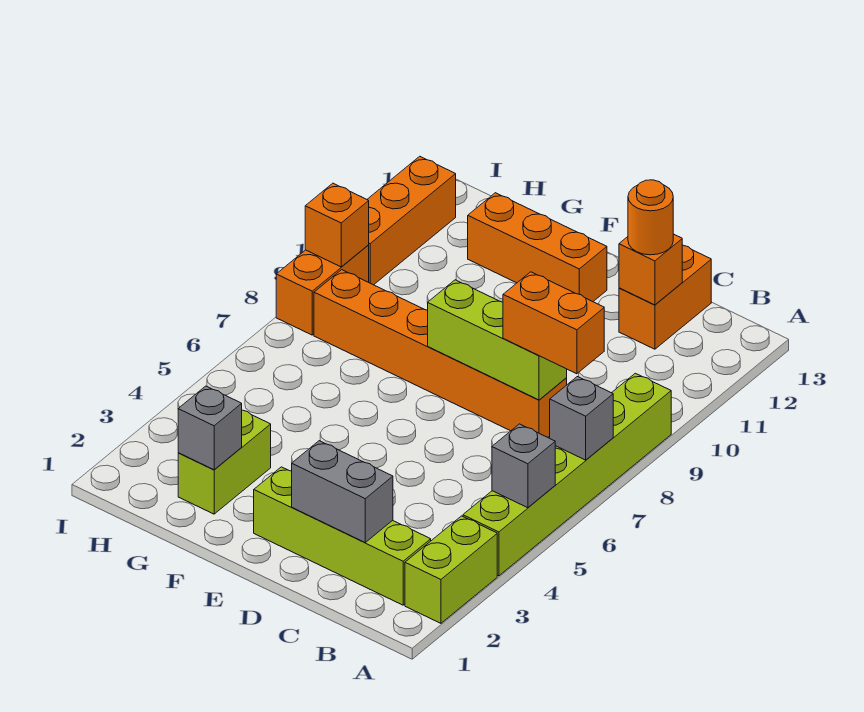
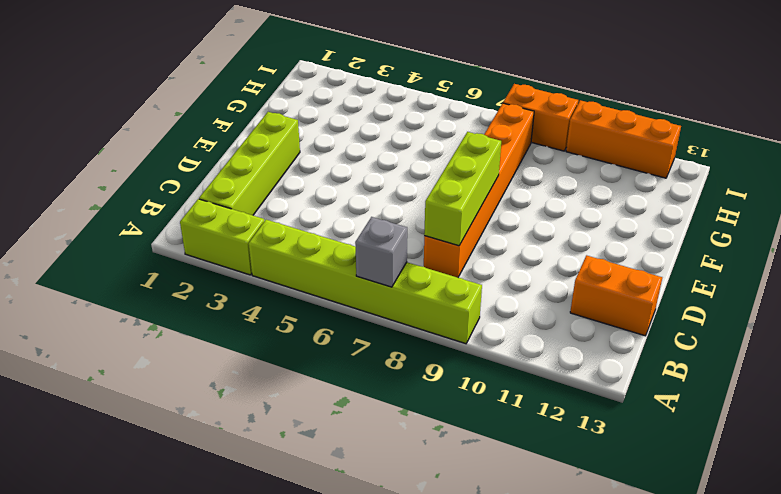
none -> orange 1x3 brick [468,193,607,302]
none -> lime 1x2 brick [178,410,271,514]
none -> grey 1x1 brick [492,424,555,508]

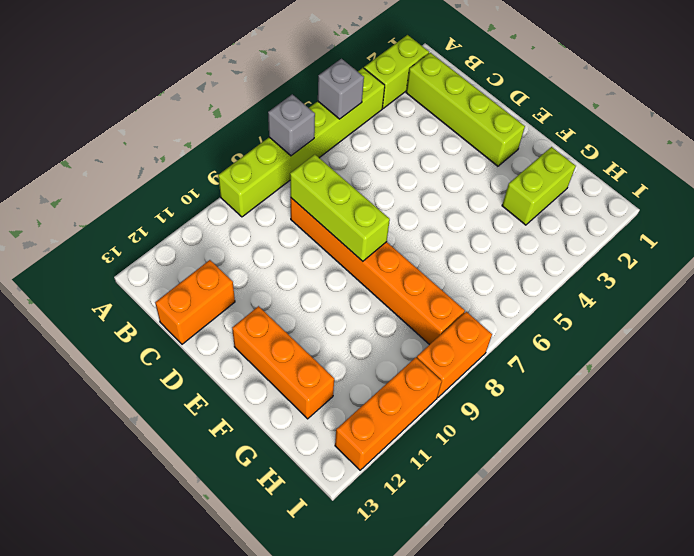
none -> grey 1x2 brick [292,441,393,543]
none -> orange 1x1 brick [619,234,682,305]
none -> grey 1x1 brick [178,386,242,470]

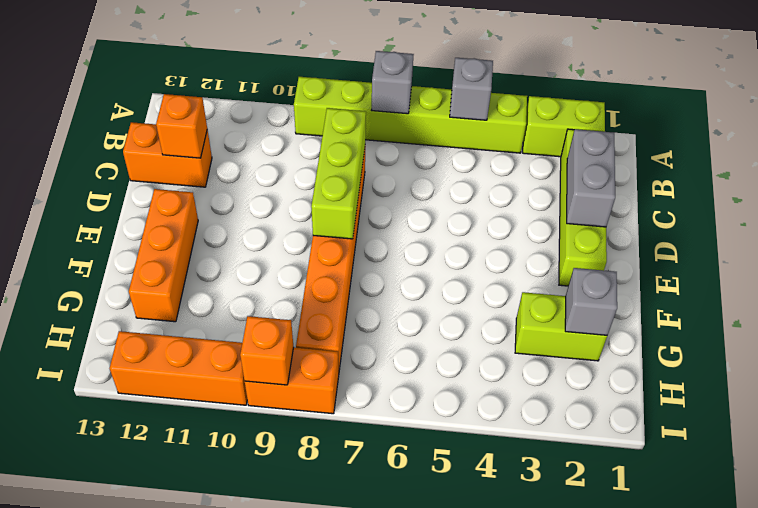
none -> orange 1x2 brick [503,272,604,374]
none -> orange 1x1 round brick [628,180,673,255]

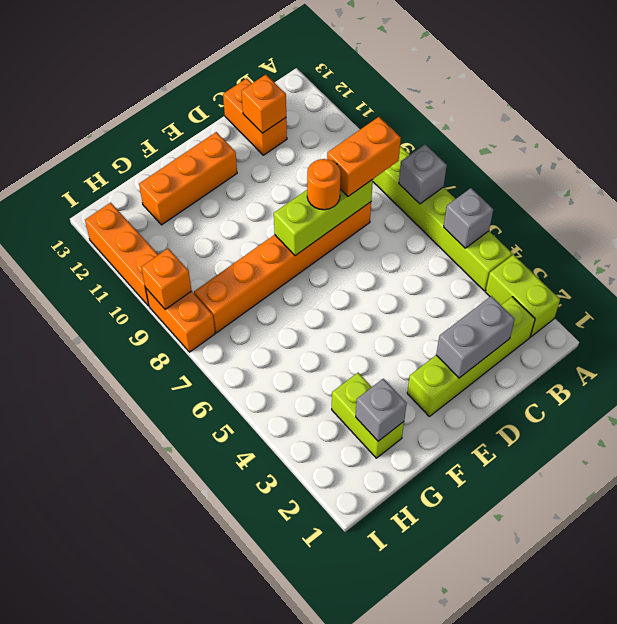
orange 1x1 round brick [307,159,341,210] -> orange 1x1 round brick moved to [628,180,673,255]

